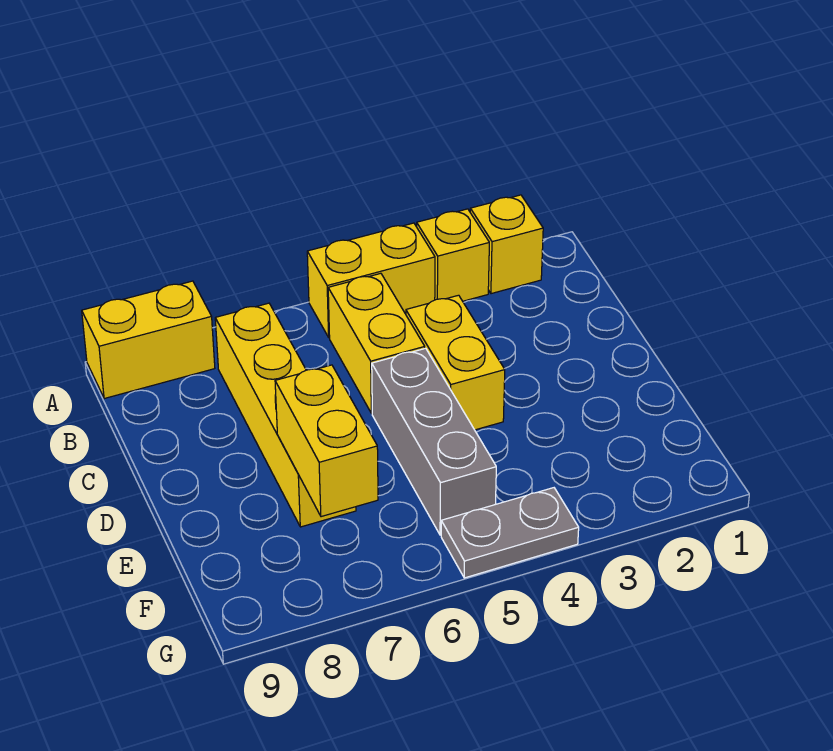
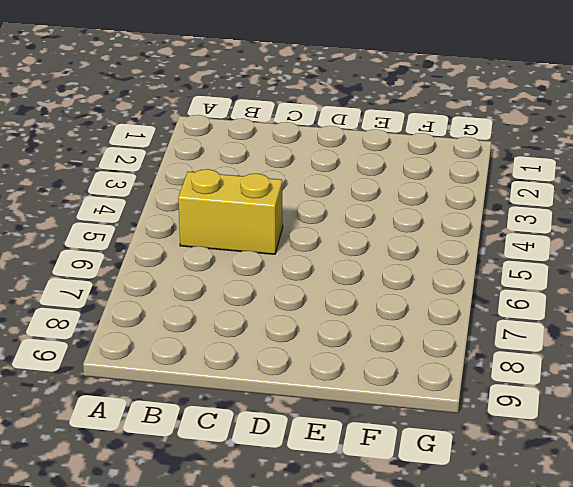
none -> yellow 1x1 brick [470,195,543,294]
none -> yellow 1x1 brick [417,209,489,301]

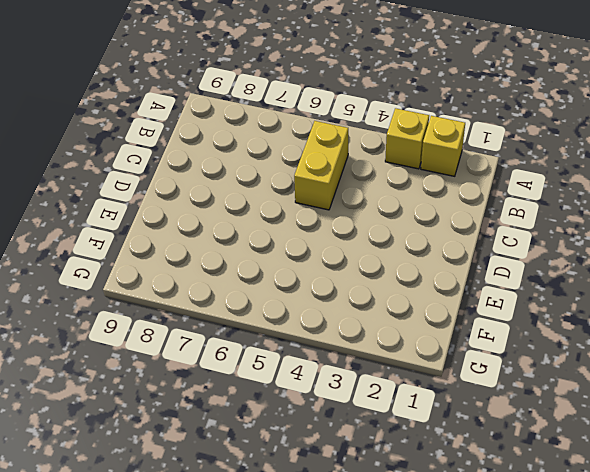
none -> yellow 1x2 brick [307,223,435,338]
none -> yellow 1x2 brick [82,281,215,399]

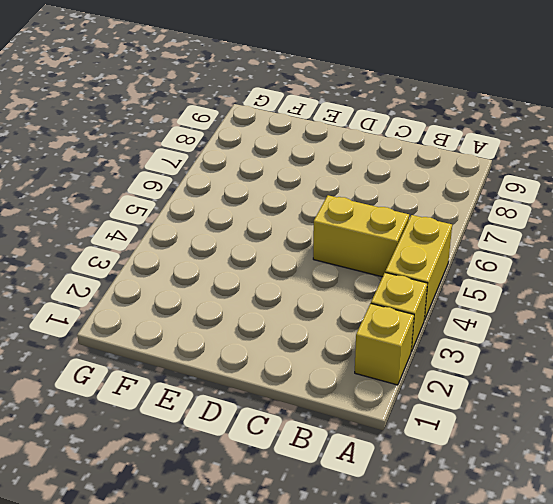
none -> yellow 1x2 brick [82,281,215,399]
none -> yellow 1x4 brick [215,303,356,527]

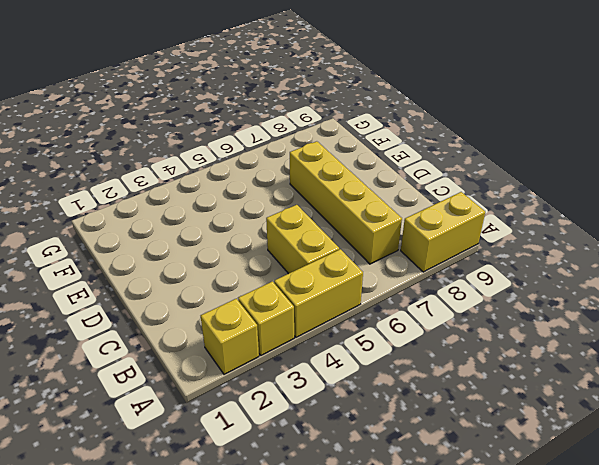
none -> yellow 1x2 brick [406,295,505,430]
none -> grey 1x3 brick [372,348,496,535]

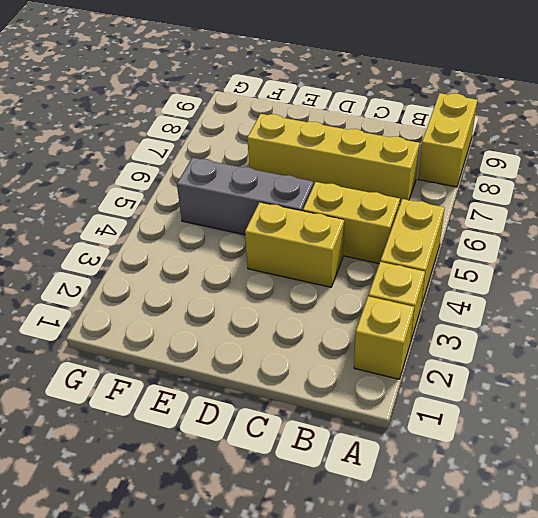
none -> grey 1x2 plate [441,488,579,578]
none -> yellow 1x2 brick [275,365,378,517]

